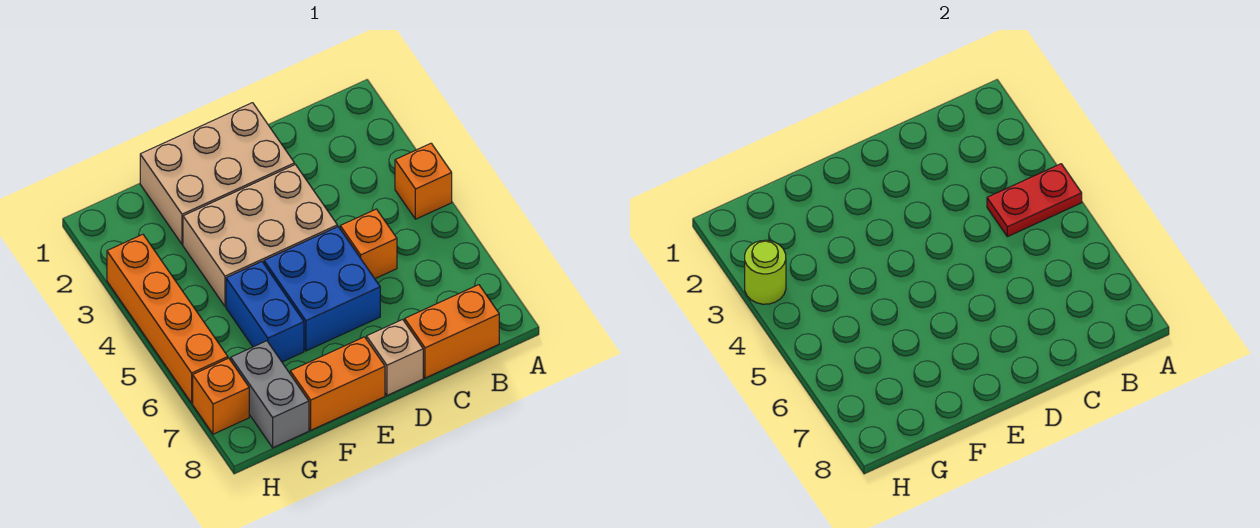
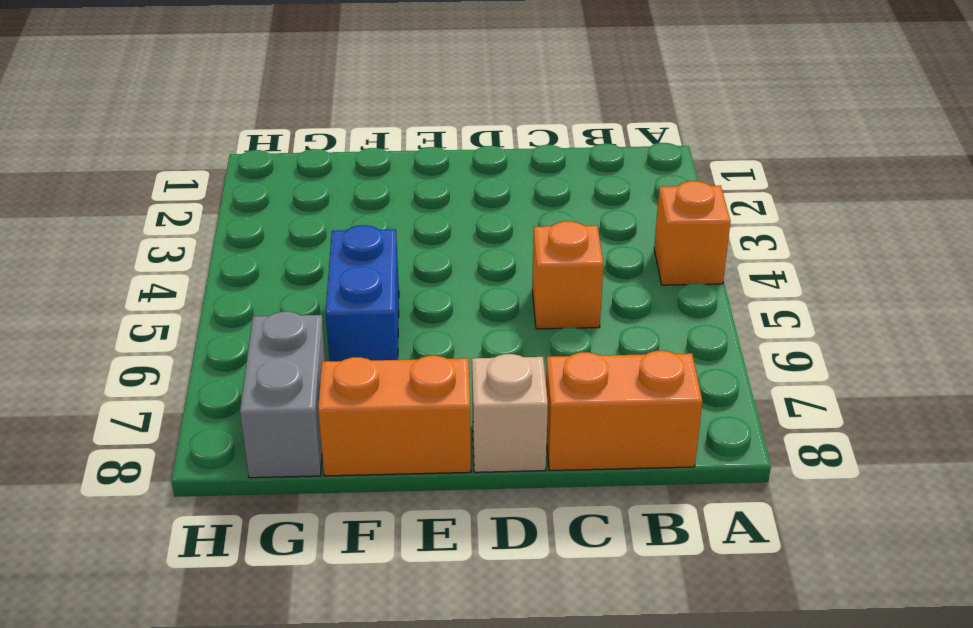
none -> tan 2x3 brick [140,103,295,244]
none -> tan 2x3 brick [183,165,337,306]
none -> blue 2x2 brick [264,227,380,351]

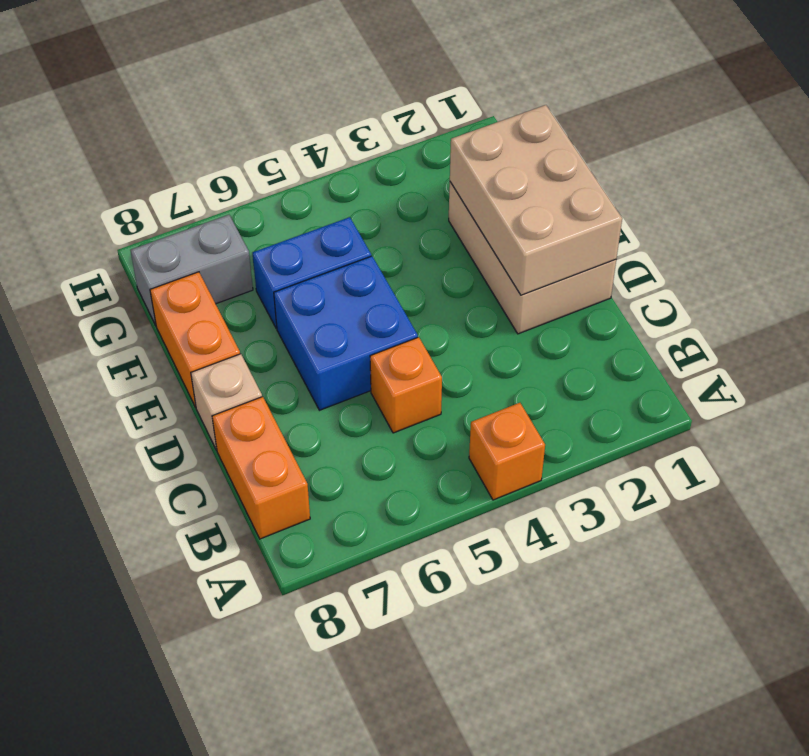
tan 2x3 brick [450,105,622,295] -> tan 2x3 brick moved to [183,165,337,306]
none -> orange 1x4 brick [107,234,228,403]
none -> orange 1x1 brick [193,358,249,434]
none -> red 1x2 plate [987,164,1082,237]

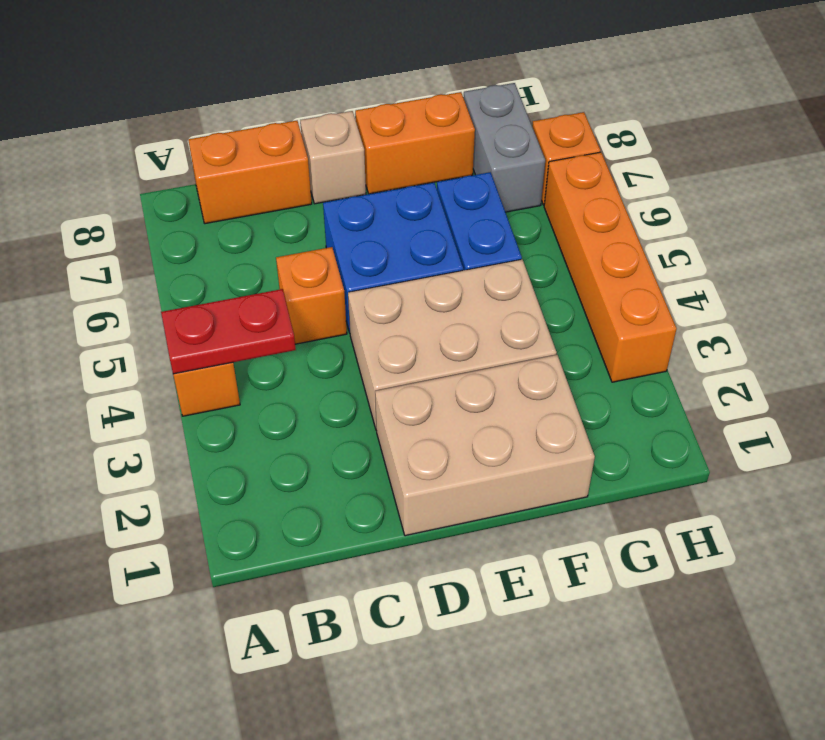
none -> lime 1x1 round brick [745,240,786,304]

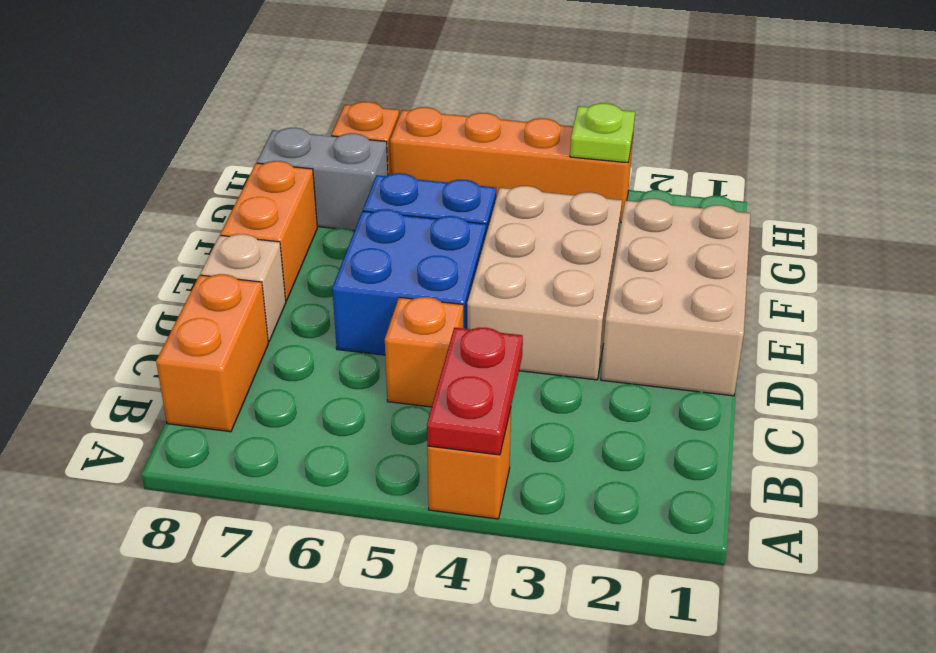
lime 1x1 plate [570,103,635,163] -> lime 1x1 round brick [745,240,786,304]

